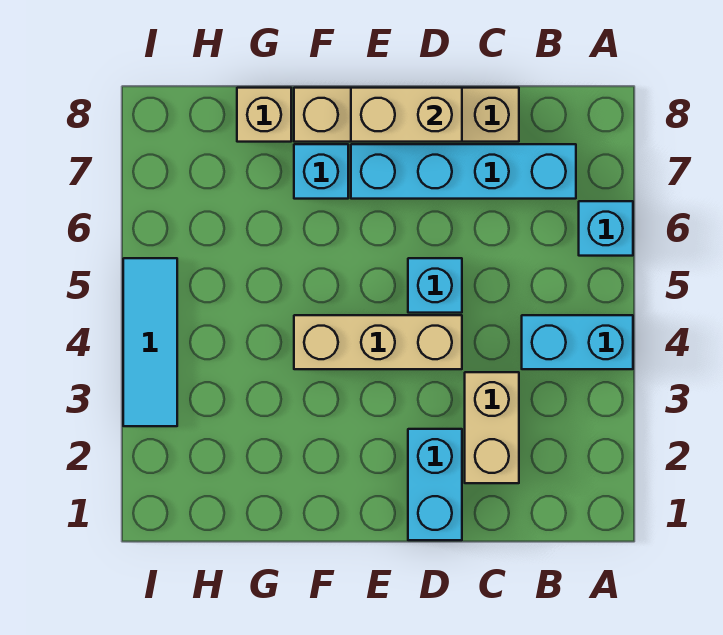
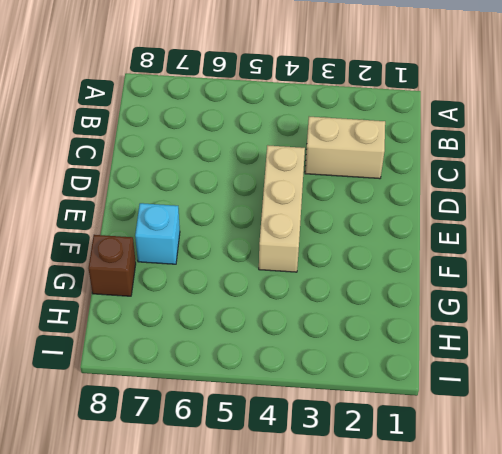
brown 1x1 brick [89,235,136,296] -> tan 1x1 brick [237,88,291,142]
none -> cyan 1x2 brick [522,315,633,369]
none -> cyan 1x1 brick [579,201,633,256]
none -> cyan 1x4 brick [351,144,576,199]

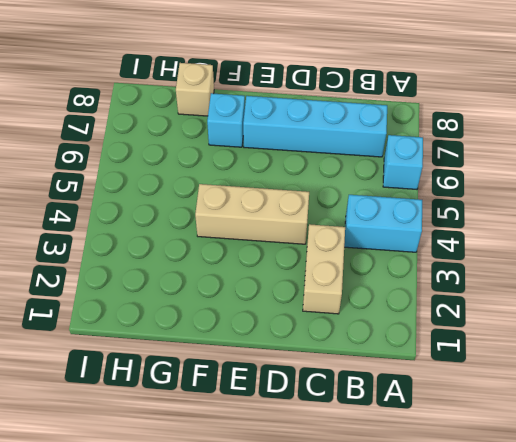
none -> tan 1x4 brick [294,88,519,142]
none -> cyan 1x2 brick [408,429,462,540]
none -> cyan 1x1 brick [408,258,462,313]

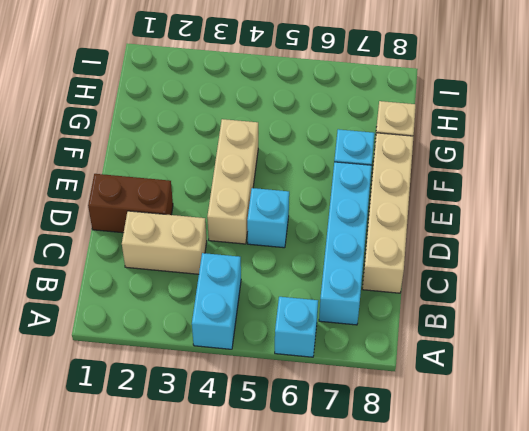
brown 1x2 brick [88,174,173,233] -> cyan 1x2 brick [408,429,462,540]
none -> cyan 1x3 tile [123,258,177,426]
none -> tan 1x2 brick [351,88,462,142]

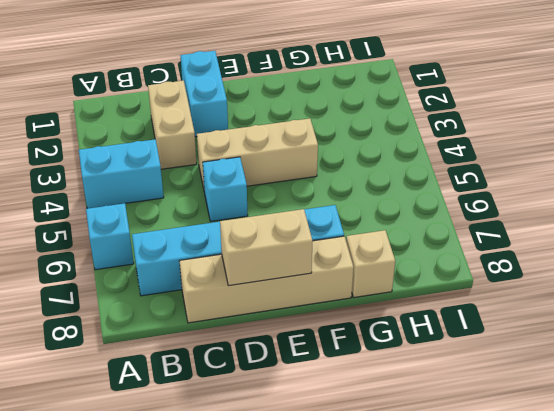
none -> cyan 1x3 tile [123,258,177,426]

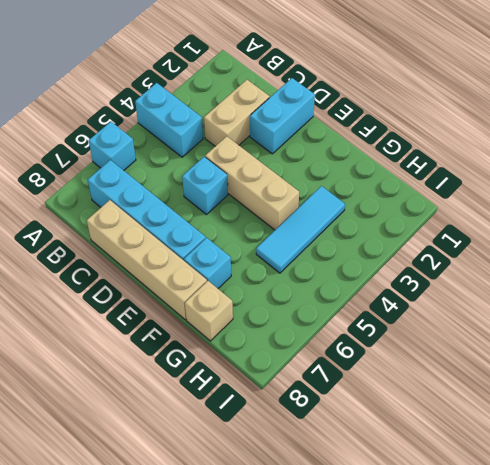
cyan 1x3 tile [256,186,345,273] -> cyan 1x3 tile moved to [123,258,177,426]
none -> tan 1x2 brick [351,88,462,142]

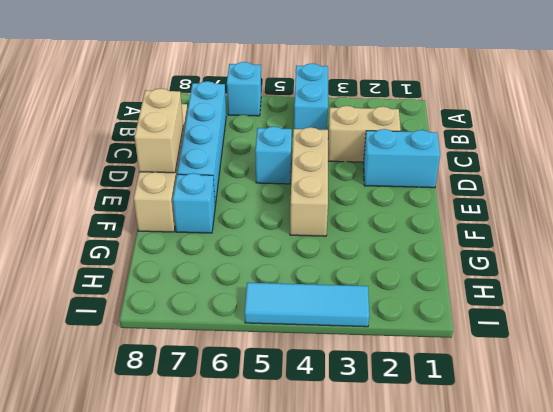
none -> tan 1x1 brick [237,88,291,142]

